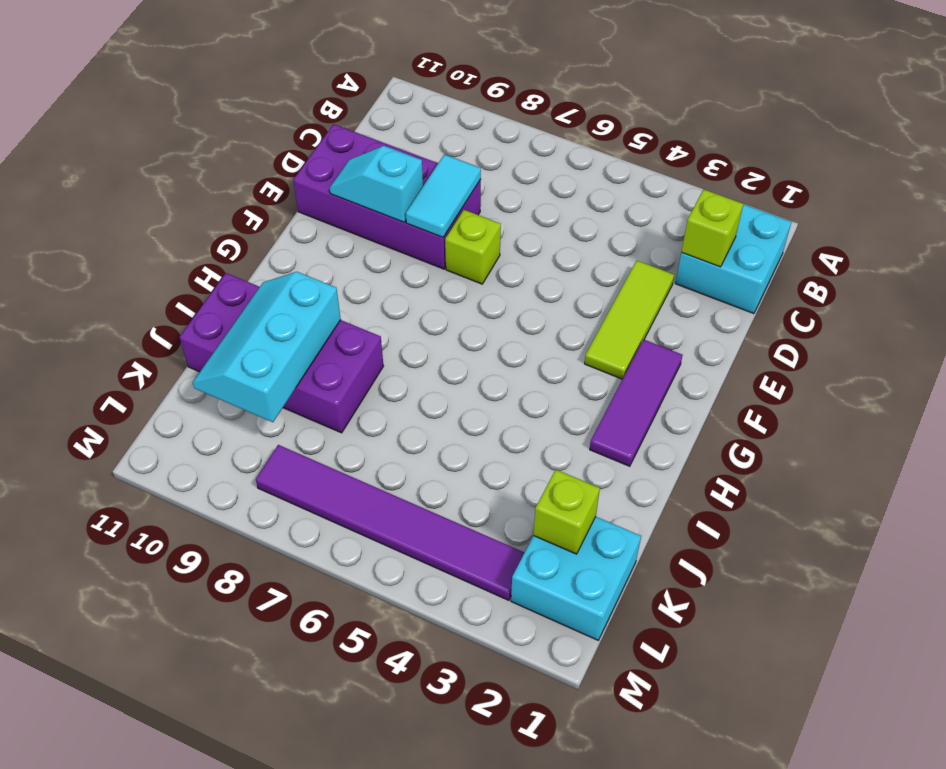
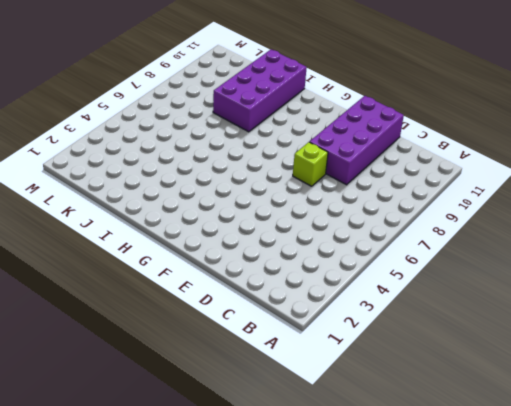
none -> cyan 2x2 brick [675,204,791,314]
none -> lime 1x3 tile [585,261,674,379]
none -> purple 1x3 tile [590,339,682,466]

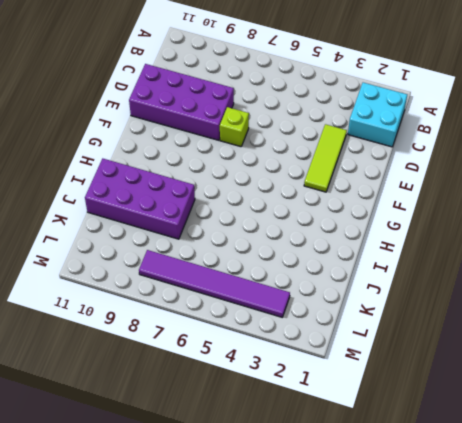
none -> purple 1x3 tile [590,339,682,466]
none -> cyan 2x2 brick [511,517,641,640]
none -> lime 1x1 brick [682,189,743,267]

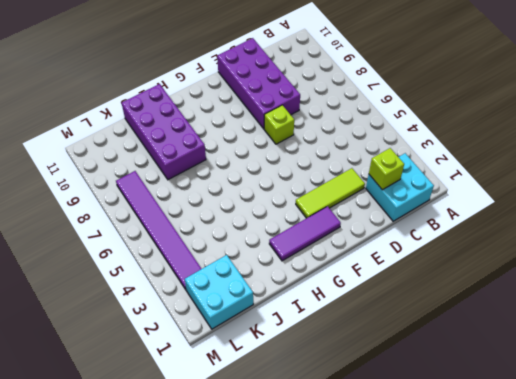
none -> cyan 1x2 tile [406,154,481,237]
none -> cyan 1x2 slope [330,146,423,222]
none -> cyan 2x3 slope [193,272,341,422]

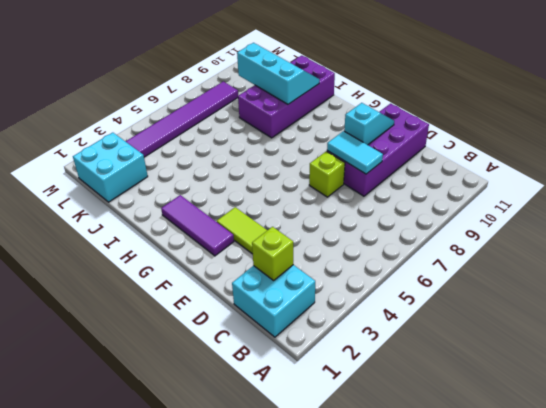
none -> lime 1x1 brick [533,470,600,554]

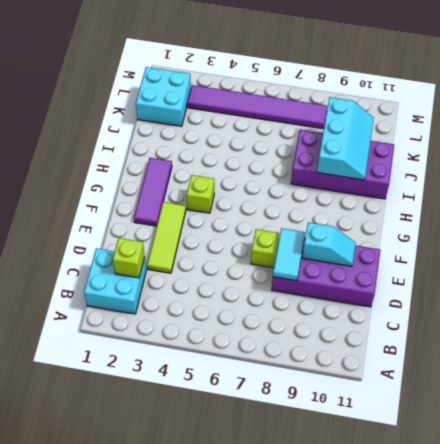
lime 1x1 brick [187,175,214,213] -> lime 1x1 brick moved to [533,470,600,554]

